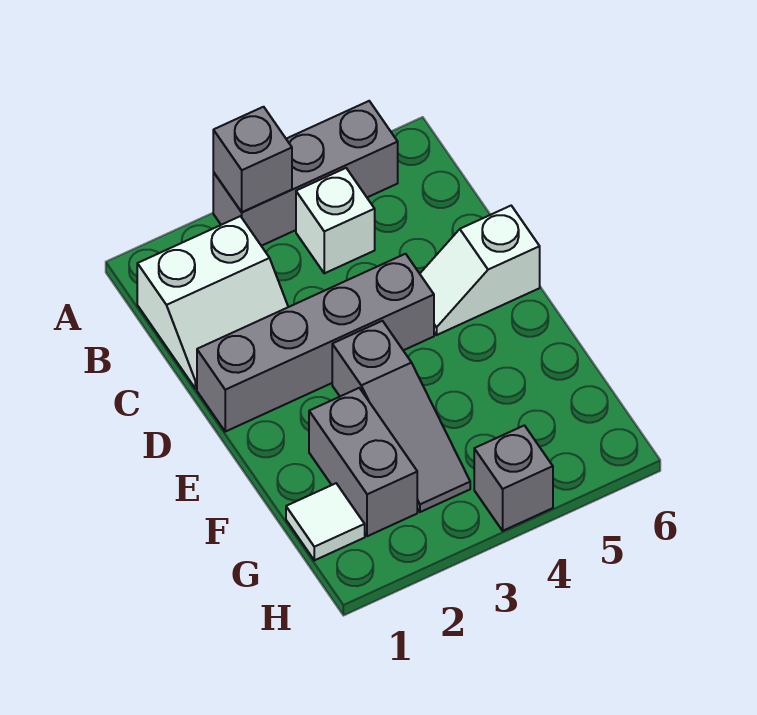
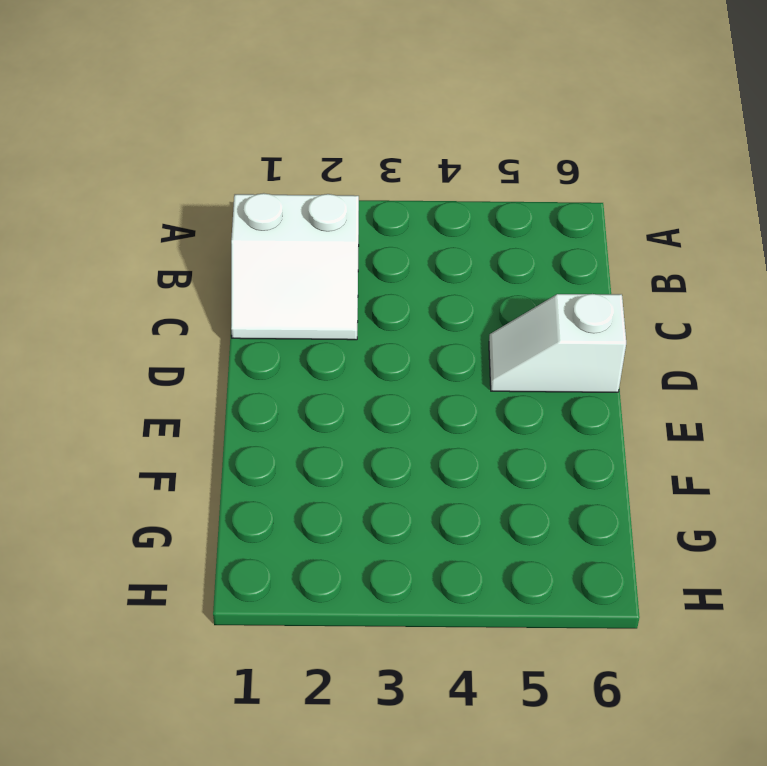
none -> grey 1x3 brick [213,101,398,246]
none -> white 1x1 brick [296,168,375,273]

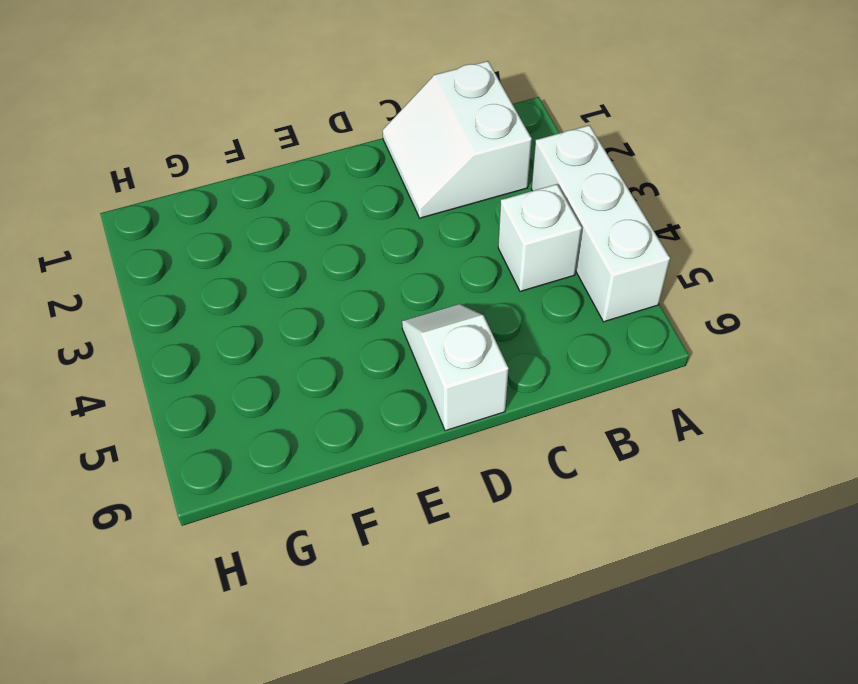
white 1x3 brick [531,125,670,322] -> grey 1x3 brick [213,101,398,246]
none -> grey 1x4 brick [197,254,434,432]
none -> grey 1x3 slope [332,321,470,512]

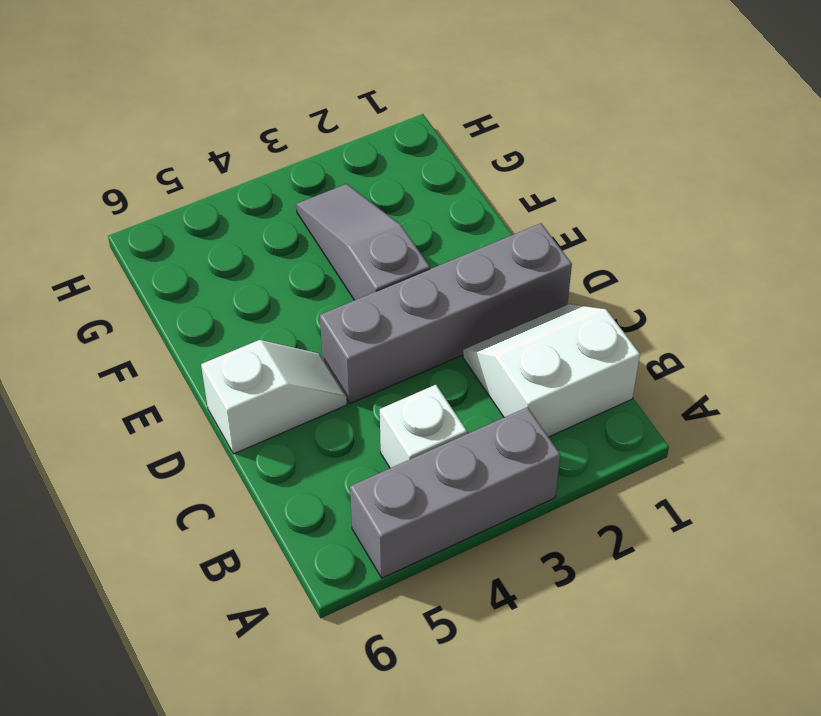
none -> grey 1x2 brick [309,388,417,536]
none -> white 1x1 tile [286,483,365,560]

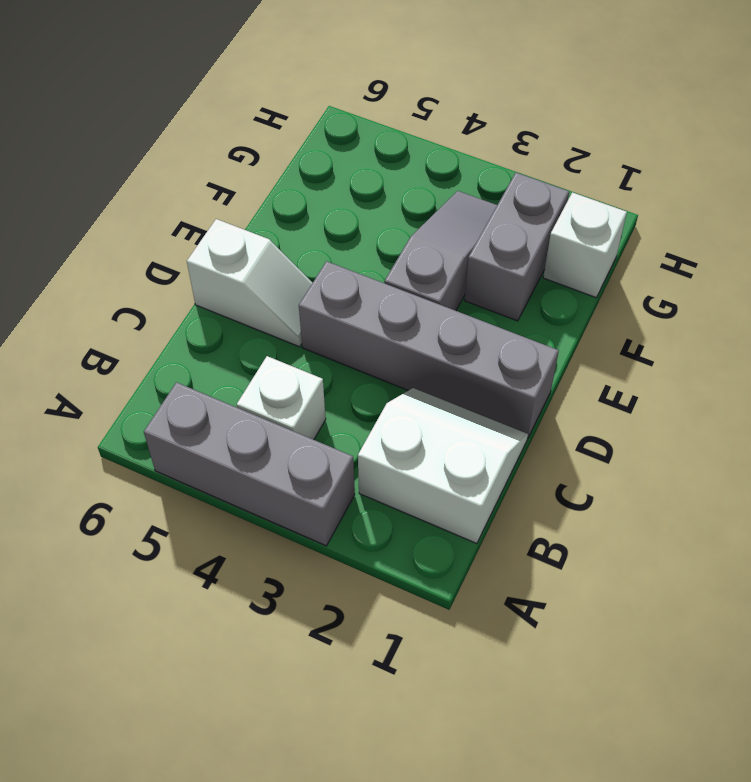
white 1x1 brick [543,192,627,297] -> white 1x1 tile [286,483,365,560]
none -> grey 1x1 brick [474,425,553,531]
none -> grey 1x1 brick [213,107,292,212]

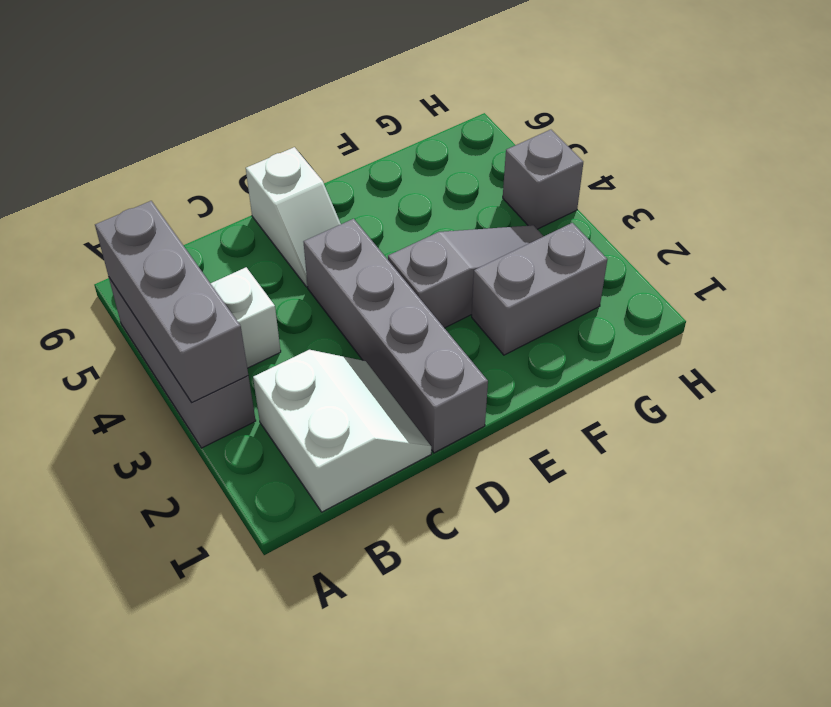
grey 1x3 brick [95,201,248,402] -> grey 1x1 brick [213,107,292,212]
none -> white 1x1 tile [286,483,365,560]

